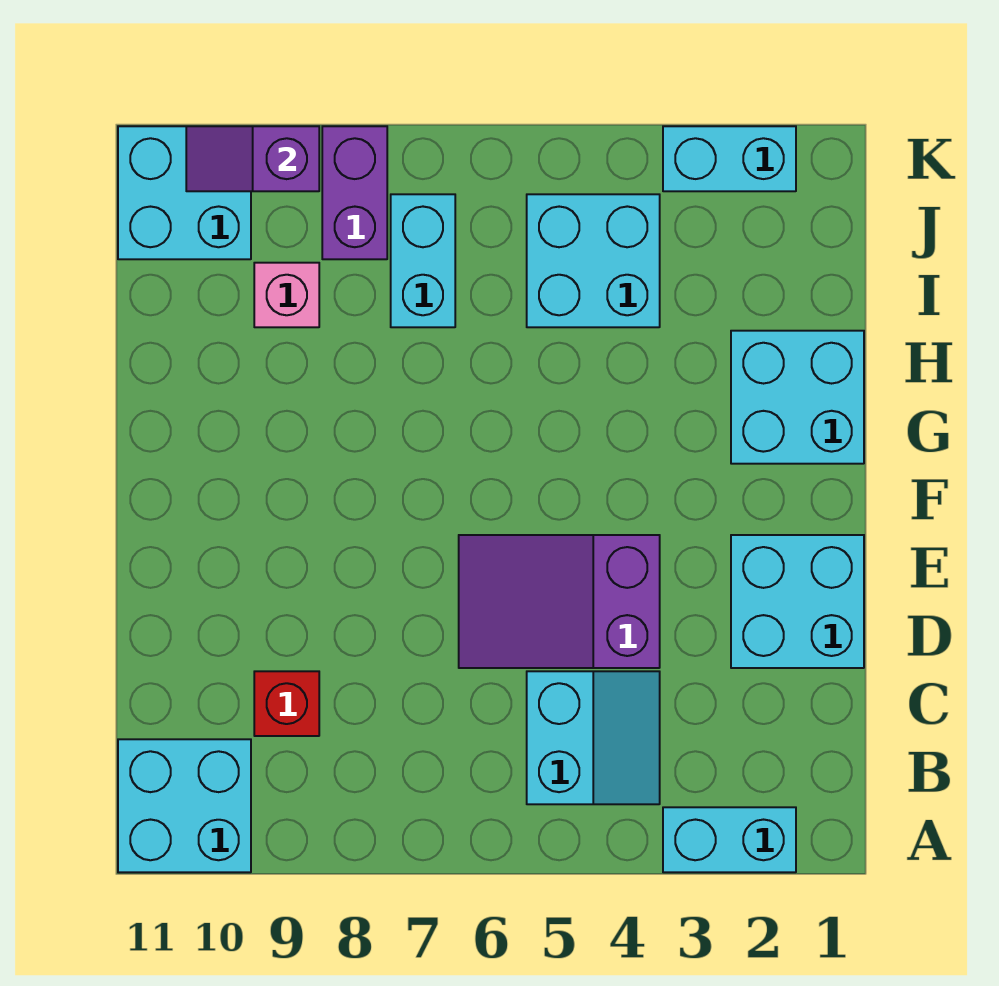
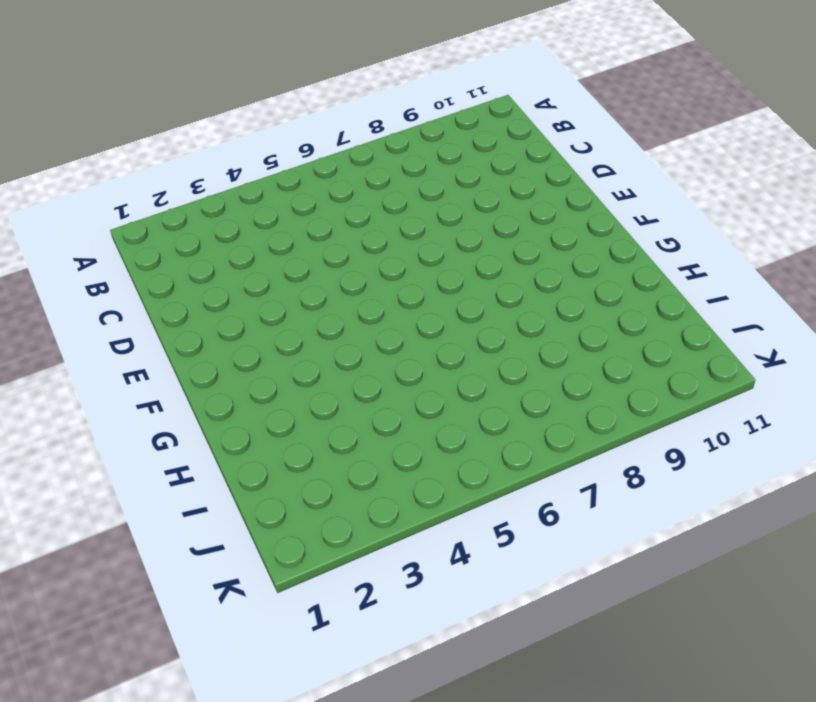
none -> cyan 1x2 brick [663,807,796,872]
none -> cyan 2x2 brick [118,739,251,872]
none -> cyan 2x2 slope [527,671,660,804]

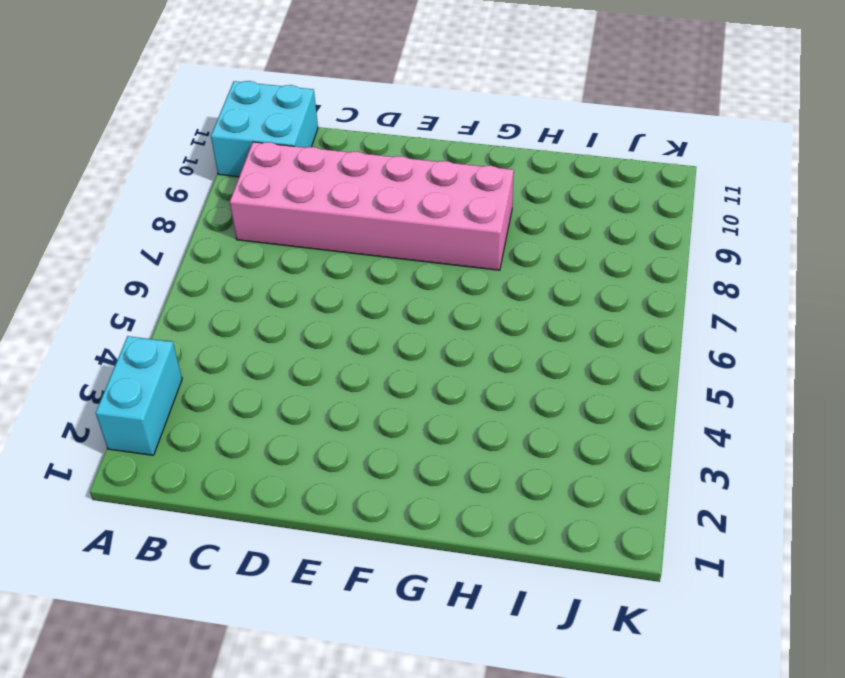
pink 2x6 brick [230,142,514,270] -> red 1x1 brick [254,671,319,736]
none -> cyan 2x2 slope [527,671,660,804]
none -> cyan 2x2 brick [731,535,864,668]
none -> purple 2x3 slope [459,535,660,668]

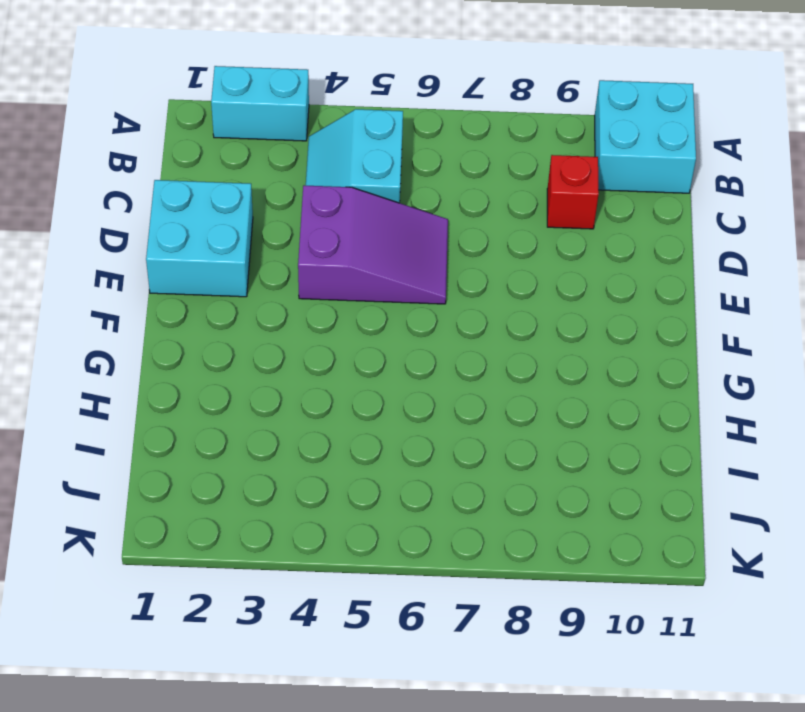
none -> cyan 2x2 brick [731,331,864,464]
none -> cyan 2x2 brick [527,194,660,327]
none -> cyan 1x2 brick [391,194,455,327]

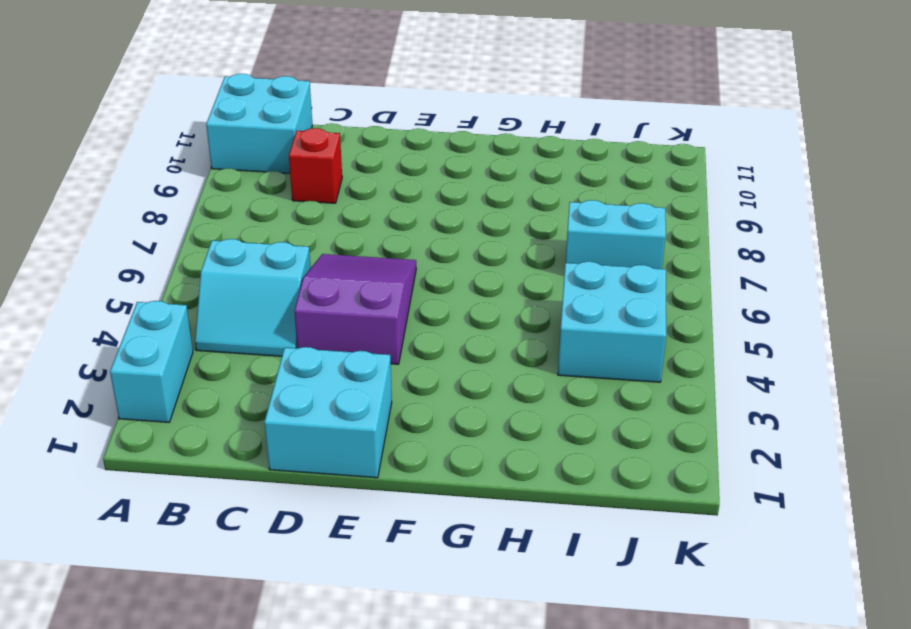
none -> cyan 2x2 brick [731,331,864,464]
none -> pink 1x1 brick [254,263,319,327]
none -> purple 1x2 brick [322,126,387,259]

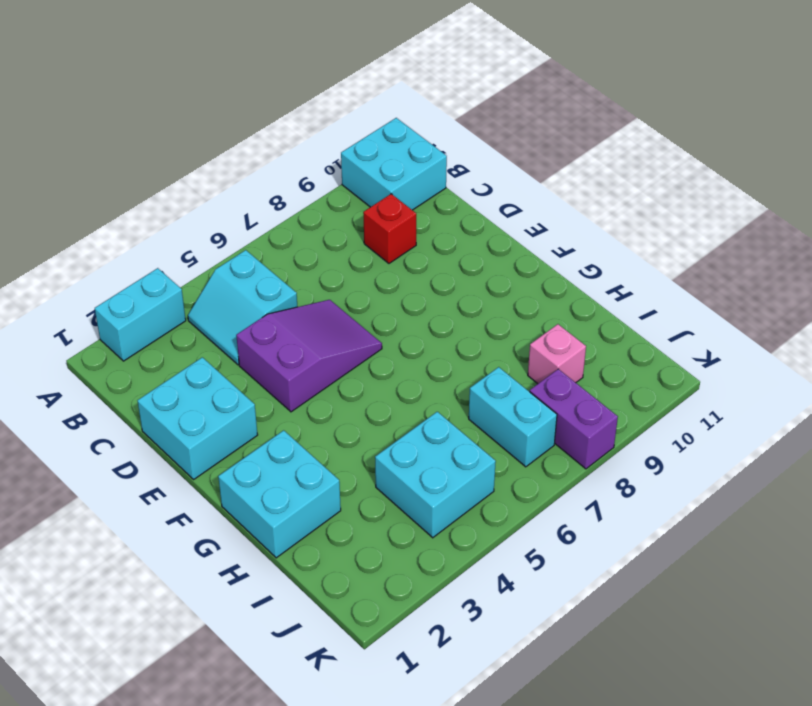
none -> cyan 2x2 brick [118,126,251,259]
none -> cyan 1x2 brick [663,126,796,191]
none -> purple 1x2 slope [186,126,319,191]

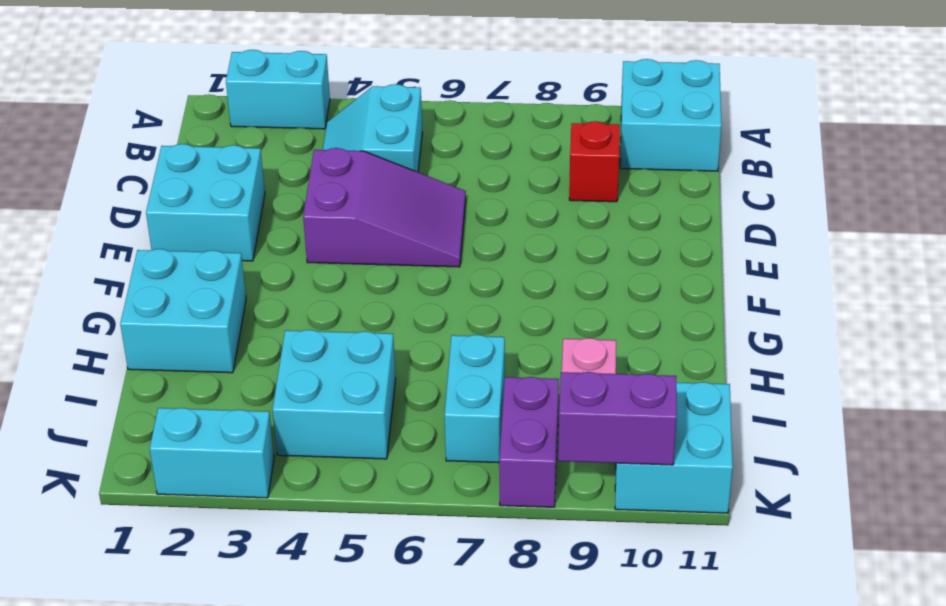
purple 1x2 brick [558,372,677,465] -> purple 1x2 slope [186,126,319,191]

